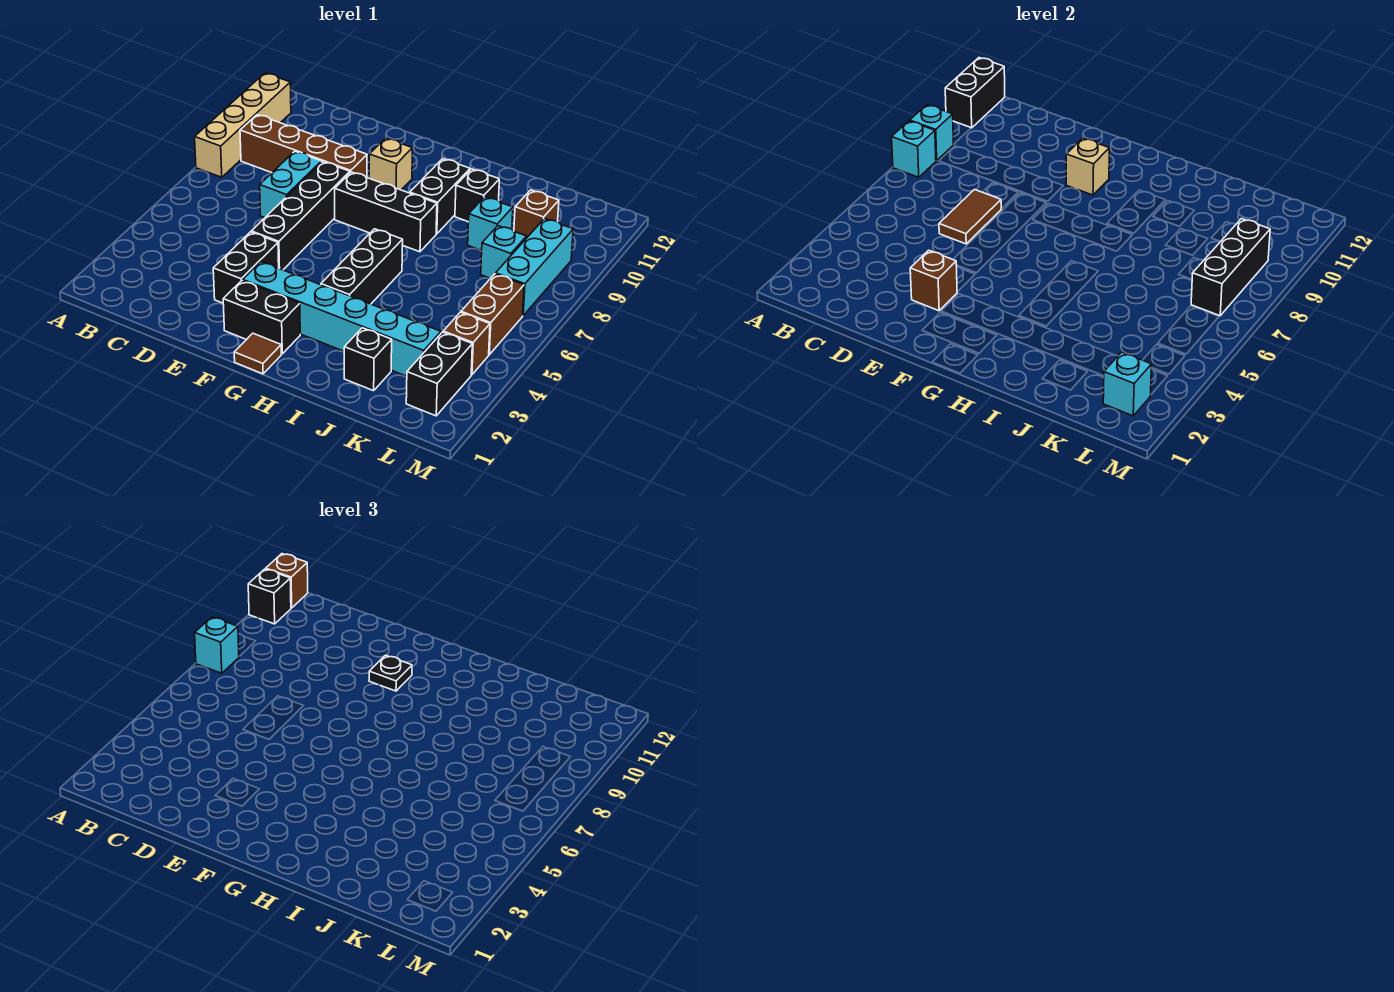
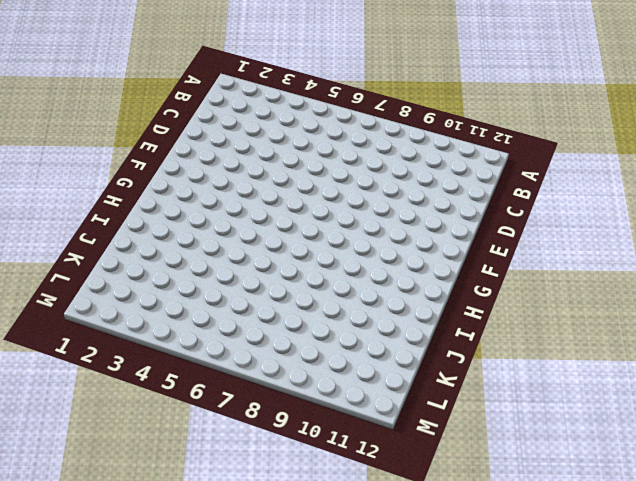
none -> tan 1x4 brick [195,73,291,177]
none -> brown 1x4 brick [240,115,367,177]
none -> cyan 1x2 brick [260,151,322,218]
none -> black 1x2 brick [213,232,279,303]

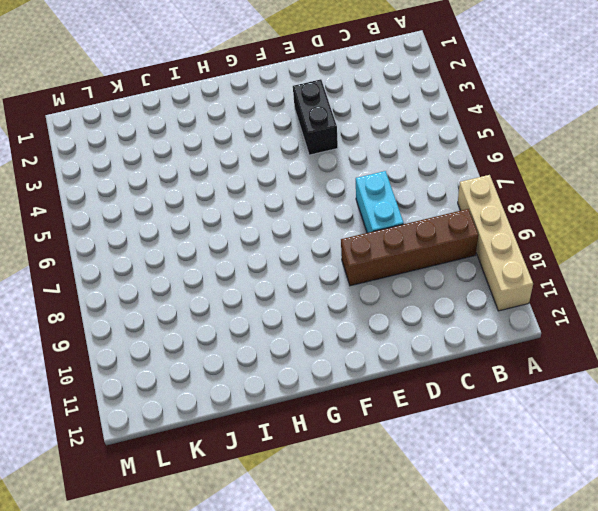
none -> black 1x4 brick [251,162,350,270]
none -> black 1x2 brick [223,281,300,354]
none -> cyan 1x6 brick [243,262,441,376]
none -> black 1x3 brick [335,172,437,252]

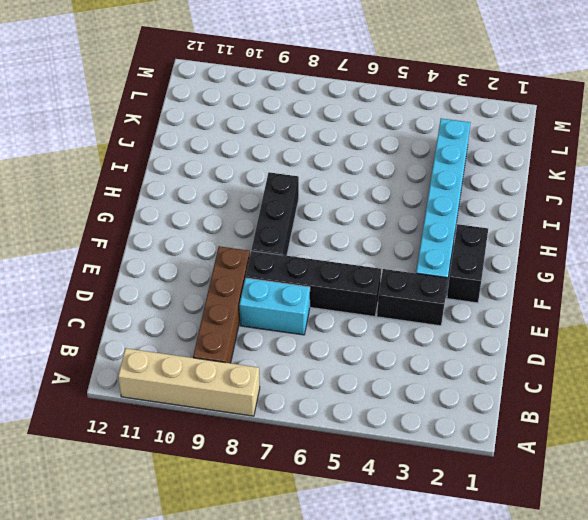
none -> tan 1x1 brick [369,138,413,190]
none -> brown 1x1 tile [234,333,281,374]
none -> black 1x3 brick [321,229,403,304]
none -> black 1x2 brick [410,159,470,234]

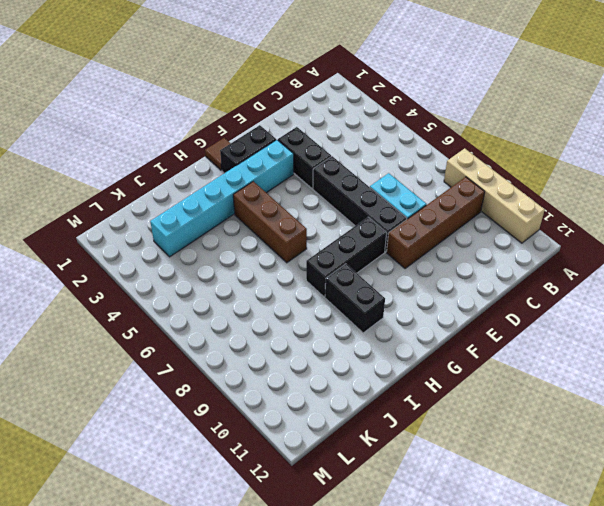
brown 1x3 brick [233,181,307,263] -> black 1x3 brick [321,229,403,304]
none -> tan 1x1 brick [369,138,413,190]
none -> black 1x1 brick [455,169,499,222]
none -> black 1x1 brick [344,328,392,391]
none -> cyan 1x1 brick [468,197,513,251]

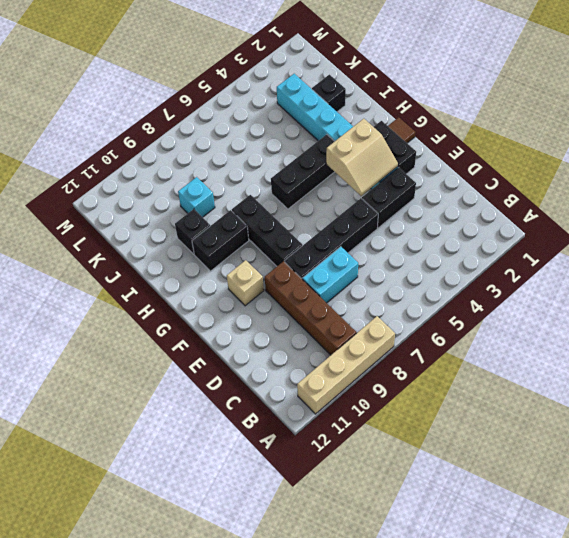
tan 2x2 slope [326,119,398,196] -> none
none -> cyan 1x1 brick [481,226,527,278]
none -> brown 1x1 brick [514,190,559,237]
none -> black 1x2 brick [406,332,472,416]
none -> brown 1x1 brick [443,312,490,375]

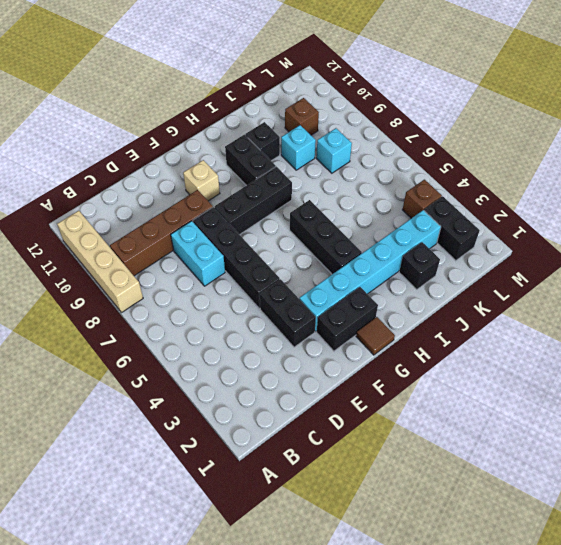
none -> brown 1x2 brick [461,274,524,355]
none -> cyan 1x3 brick [496,219,573,316]
none -> cyan 1x1 brick [892,121,936,177]
none -> cyan 1x1 brick [910,105,954,161]

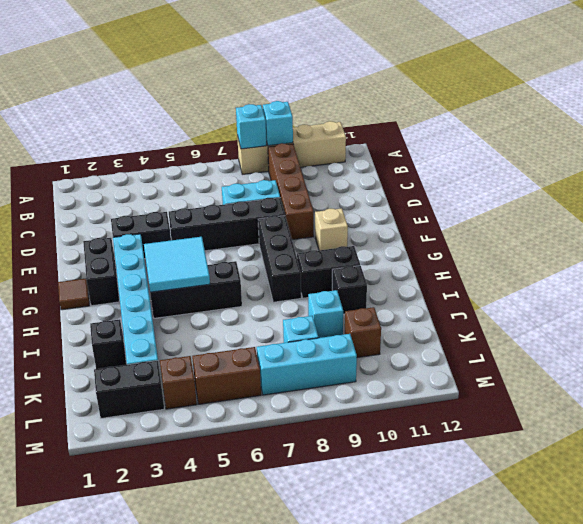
cyan 2x2 tile [144,237,210,292] -> none
none -> black 1x2 brick [945,58,1005,128]
none -> brown 1x2 tile [939,190,1001,244]
none -> brown 1x1 brick [910,250,957,311]
none -> tan 1x1 brick [1066,138,1110,195]

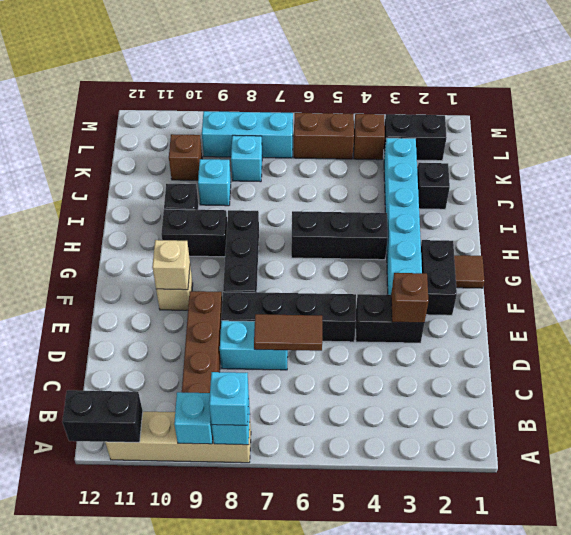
none -> cyan 1x1 brick [1103,352,1152,416]
none -> black 1x3 brick [1191,219,1270,316]
none -> black 1x1 brick [248,569,291,624]
none -> brown 1x1 brick [266,554,308,608]

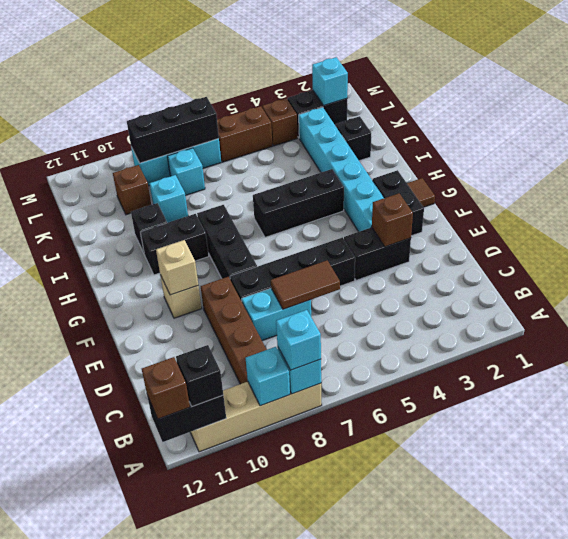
none -> black 1x1 plate [369,655,412,691]

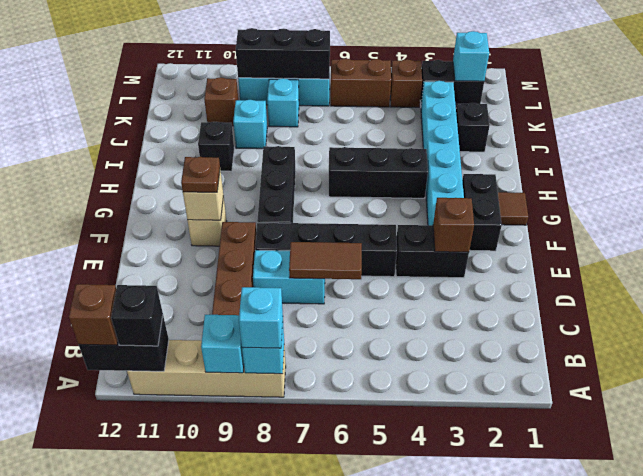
brown 1x1 plate [181,157,220,192] -> black 1x1 plate [369,655,412,691]
none -> black 1x2 brick [410,159,470,234]

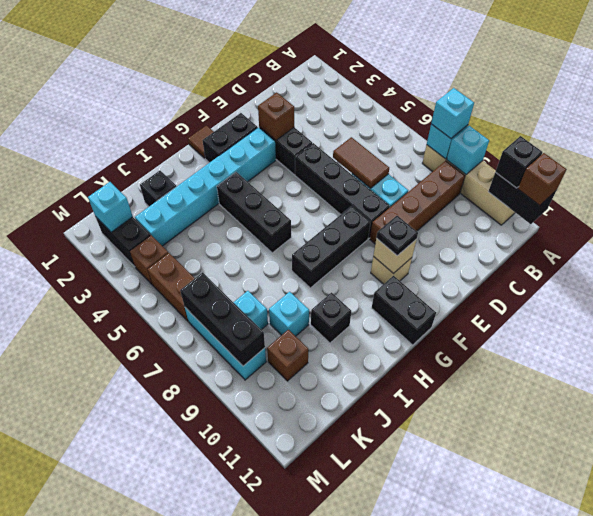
black 1x2 brick [372,276,436,345] -> black 1x2 brick moved to [410,159,470,234]

